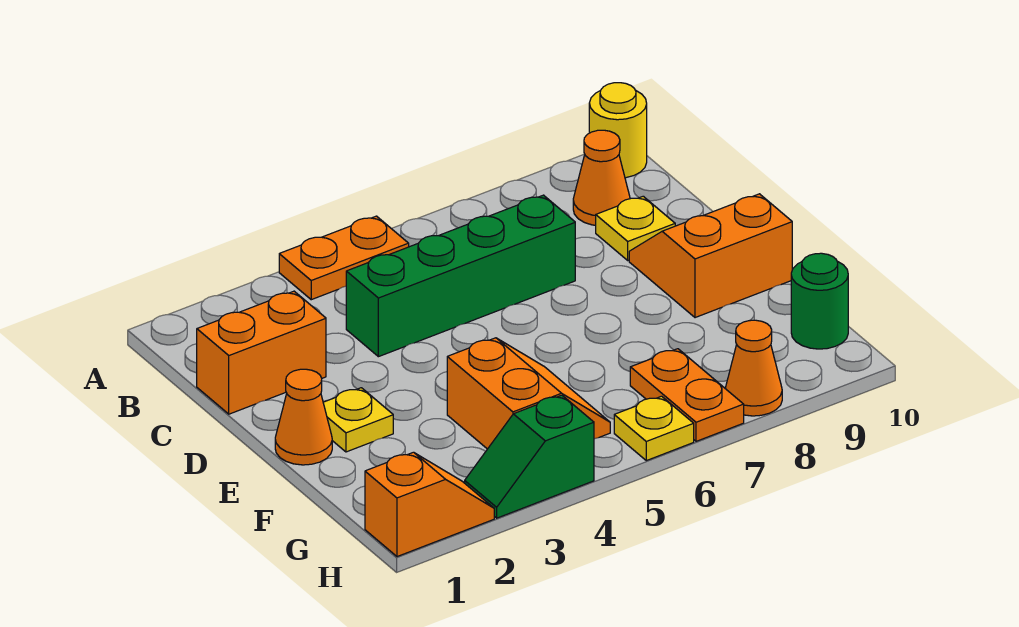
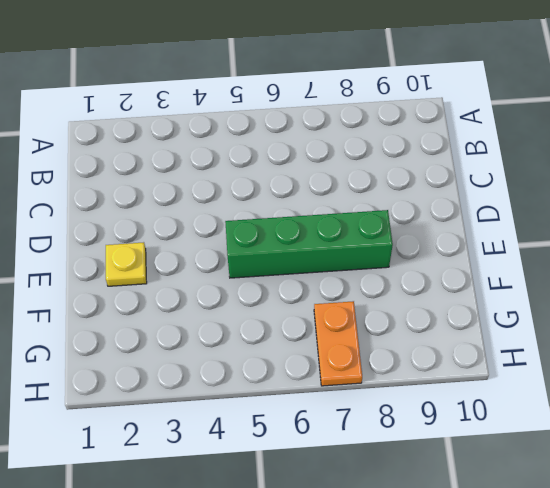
green 1x4 brick [225,210,393,278] -> green 1x4 brick moved to [346,195,575,357]
none -> orange 1x2 plate [279,216,409,300]
none -> yellow 1x1 round brick [589,83,647,178]
none -> orange 1x1 cone [573,130,630,225]

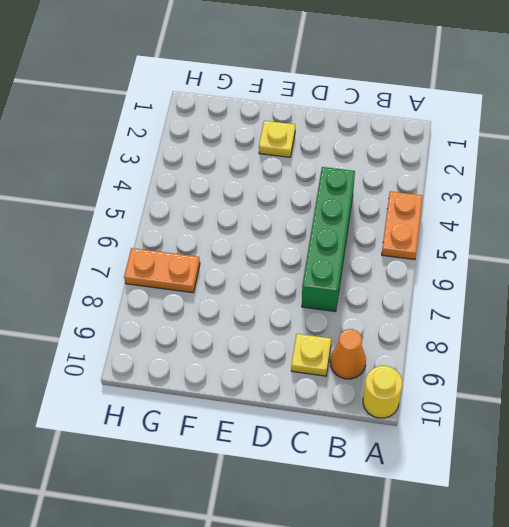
none -> orange 1x2 brick [197,291,326,414]
none -> orange 2x2 slope [629,194,792,318]
none -> orange 1x1 cone [275,369,332,465]

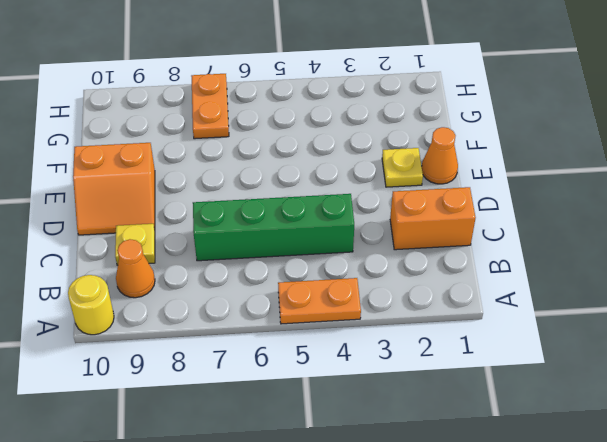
none -> orange 2x2 slope [447,338,610,449]
none -> green 1x1 round brick [791,253,848,349]
none -> orange 1x2 slope [365,452,494,557]

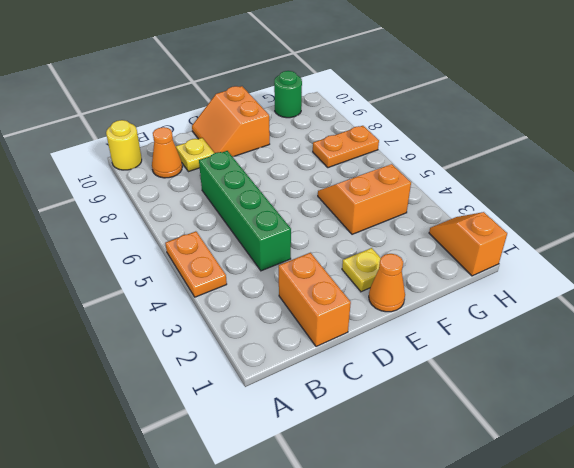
none -> green 1x2 slope [465,395,594,518]
none -> yellow 1x1 plate [614,396,694,461]
none -> orange 1x1 cone [725,320,782,416]

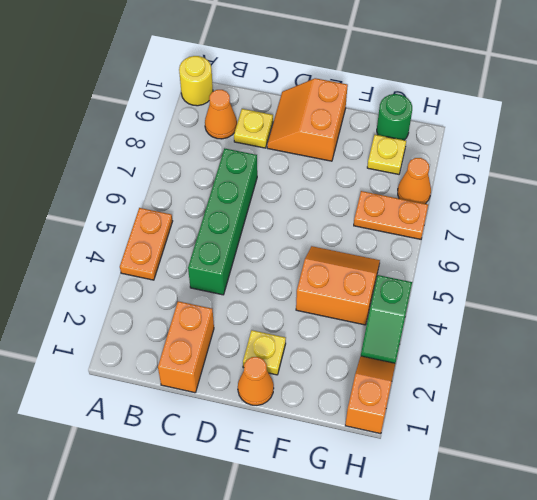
yellow 1x1 plate [367,135,406,174] -> yellow 1x1 plate moved to [614,396,694,461]

